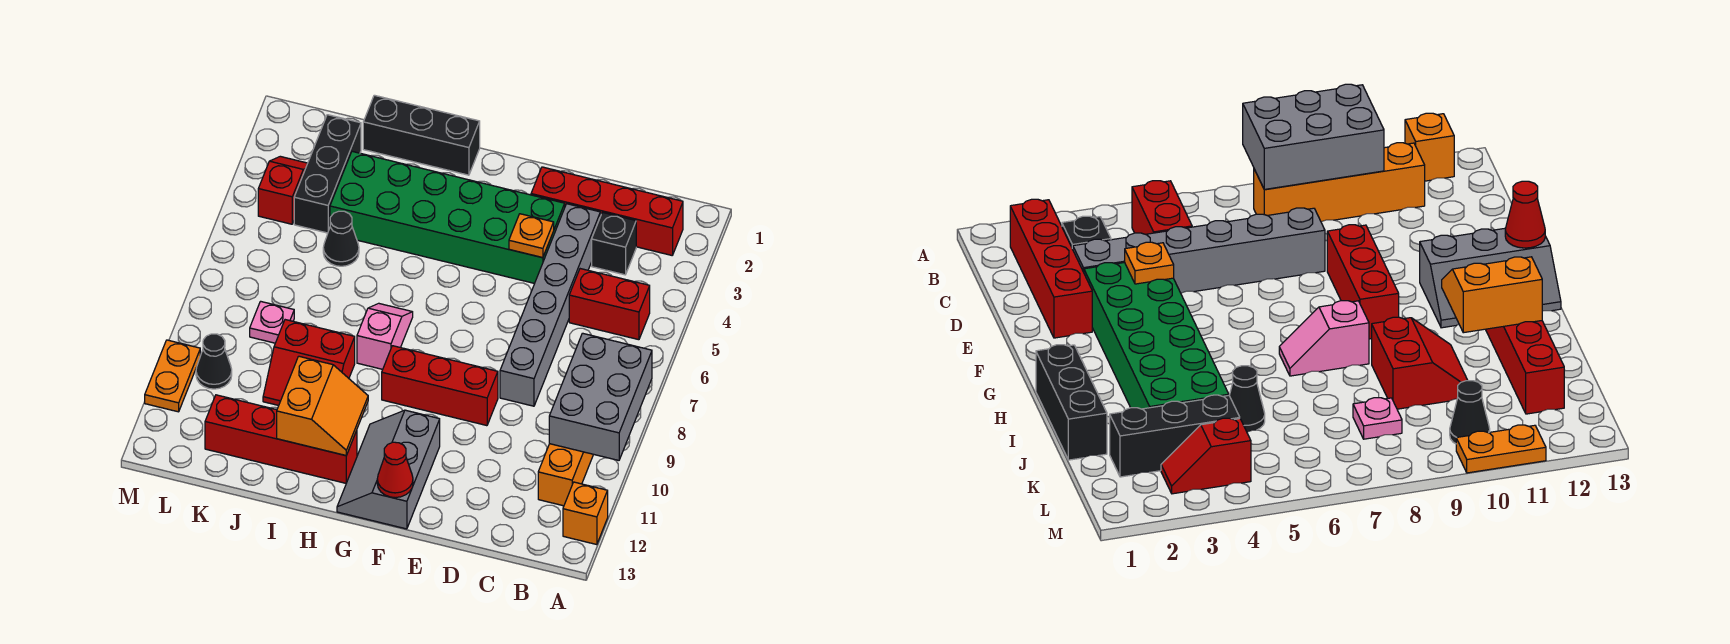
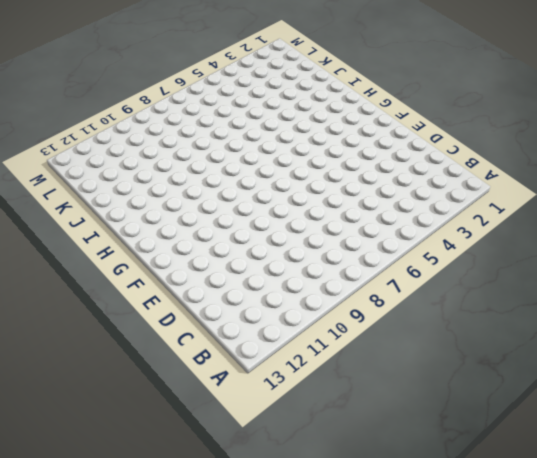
none -> orange 1x1 brick [563,482,608,545]
none -> red 1x4 brick [531,167,683,255]
none -> red 1x2 brick [569,269,650,340]

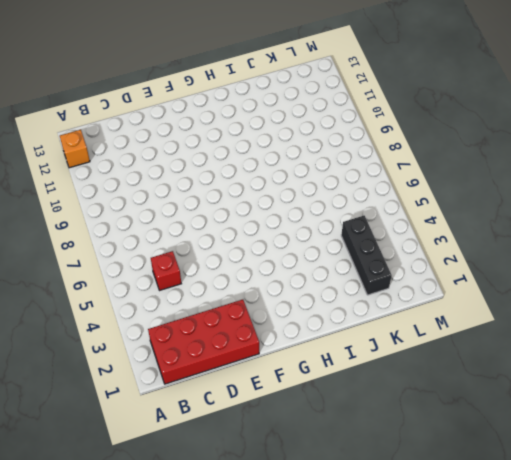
red 2x4 brick [148,300,259,384] -> red 1x4 brick [531,167,683,255]
red 1x1 brick [151,251,181,290] -> red 1x2 brick [569,269,650,340]
none -> orange 1x4 brick [538,444,594,506]
none -> black 1x1 brick [592,212,636,275]
none -> grey 1x6 brick [500,204,600,406]

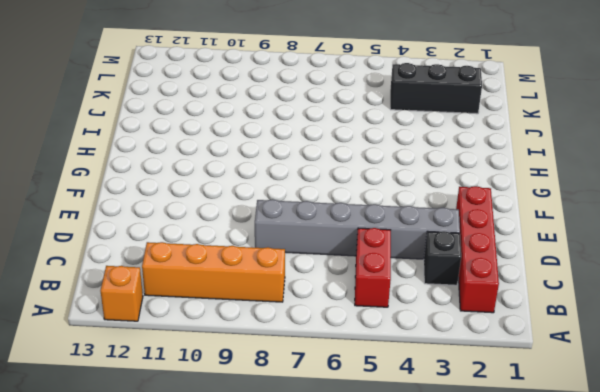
none -> green 2x6 brick [330,151,565,284]
none -> red 1x3 brick [382,346,498,426]
none -> grey 2x3 slope [337,410,440,529]

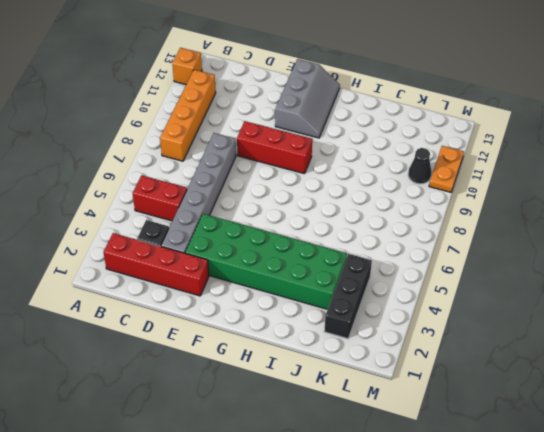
none -> black 1x3 brick [363,95,480,175]
none -> pink 1x2 slope [357,303,413,369]
none -> red 1x4 brick [205,395,357,483]

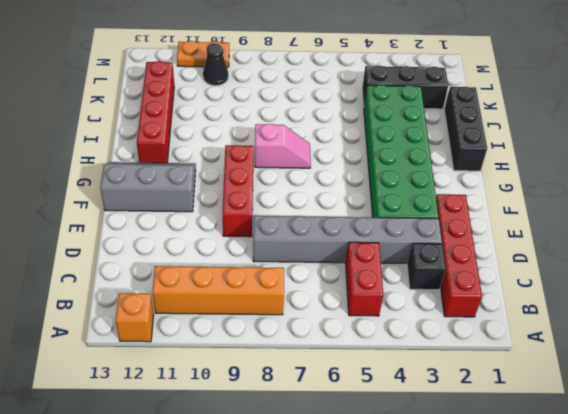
none -> red 2x2 slope [263,320,355,406]
none -> black 1x1 cone [323,211,359,266]
none -> pink 1x1 plate [250,301,294,343]

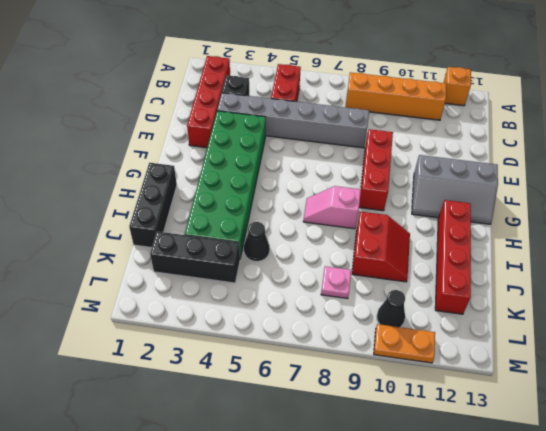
none -> red 1x2 slope [258,156,308,224]
none -> grey 2x3 brick [549,333,652,460]
none -> orange 1x1 plate [509,214,554,258]

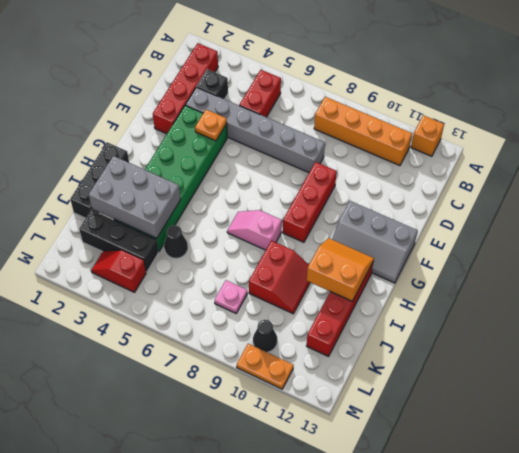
grey 2x3 brick [89,156,181,238] -> grey 2x3 brick moved to [549,333,652,460]
none -> red 1x1 cone [377,442,413,498]

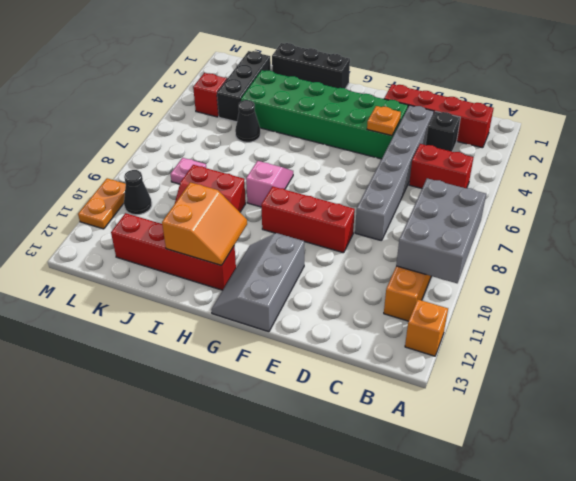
none -> red 1x1 cone [377,442,413,498]

